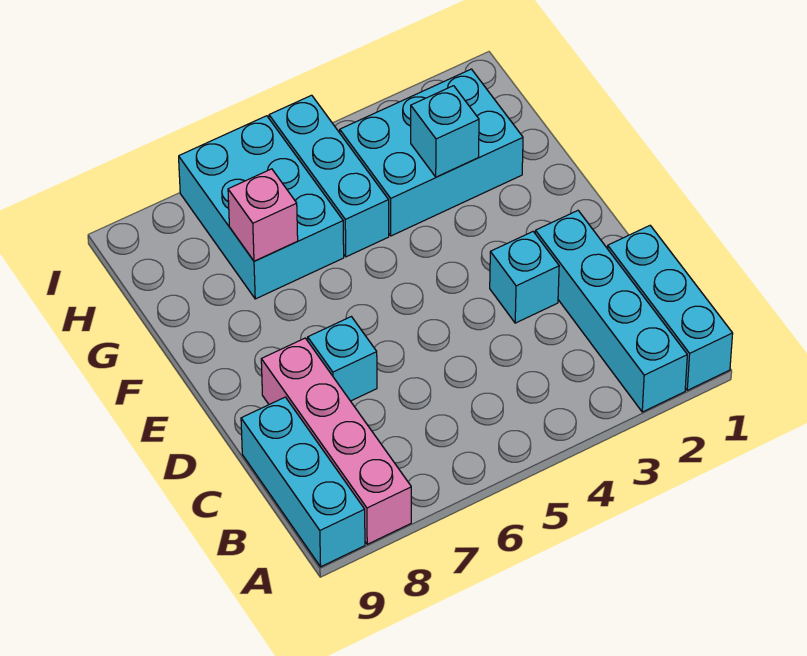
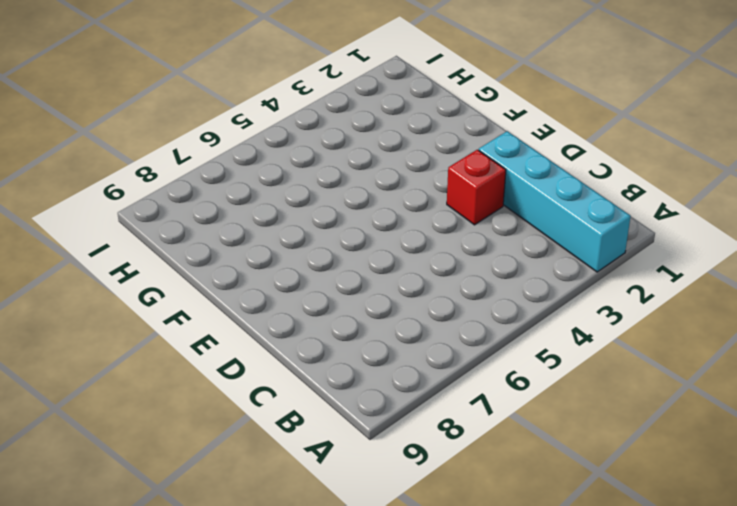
red 1x1 brick [447,150,506,225] -> cyan 1x1 brick [490,232,559,323]
none -> cyan 1x3 brick [608,226,733,390]
none -> pink 1x4 brick [261,338,411,544]

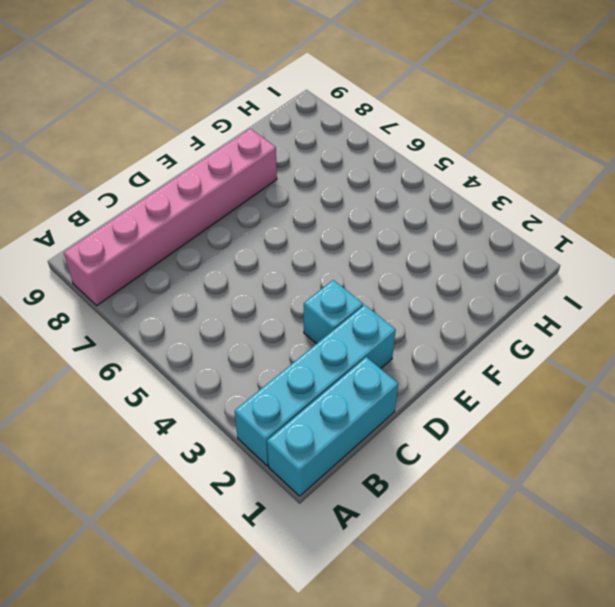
pink 1x6 brick [64,129,277,306] -> pink 1x4 brick [261,338,411,544]
none -> cyan 1x3 brick [241,397,365,567]
none -> cyan 1x1 brick [308,317,377,401]

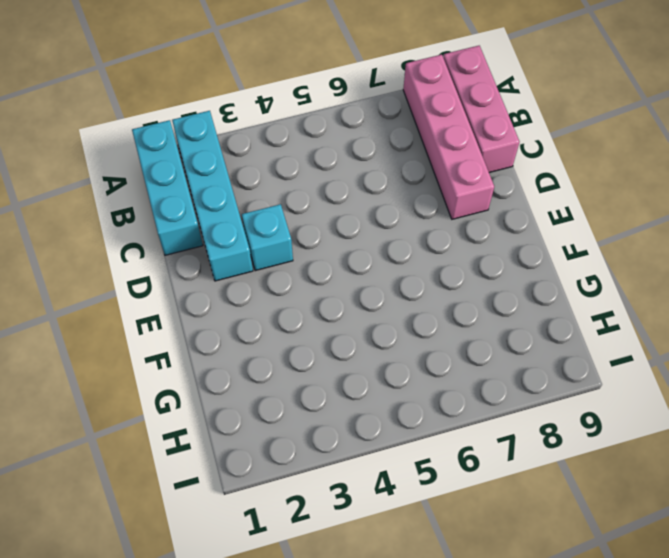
pink 1x3 brick [443,46,520,173] -> cyan 1x3 brick [241,397,365,567]
none -> cyan 1x1 brick [308,317,377,401]
none -> cyan 2x3 brick [340,69,523,236]

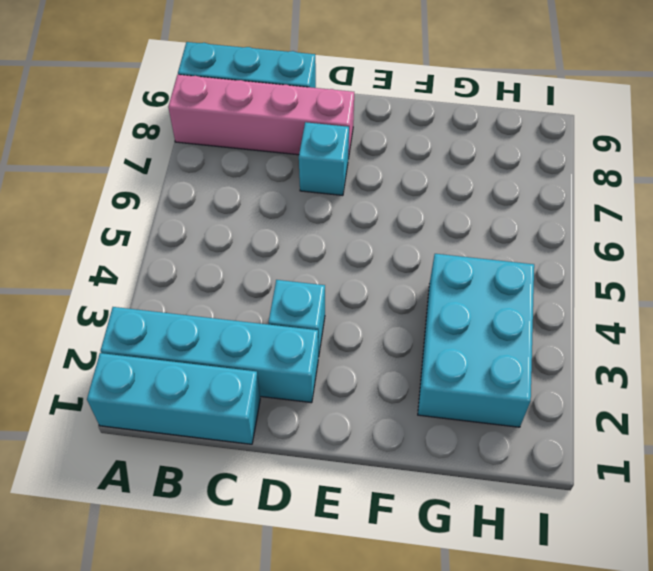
none -> cyan 1x3 brick [269,95,389,257]
none -> cyan 2x3 brick [179,116,344,299]

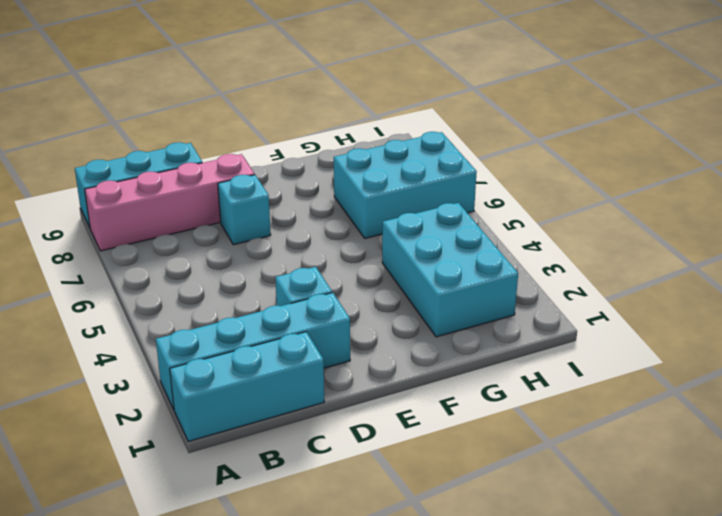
none -> cyan 1x3 brick [269,95,389,257]
none -> cyan 1x1 brick [411,86,479,177]

